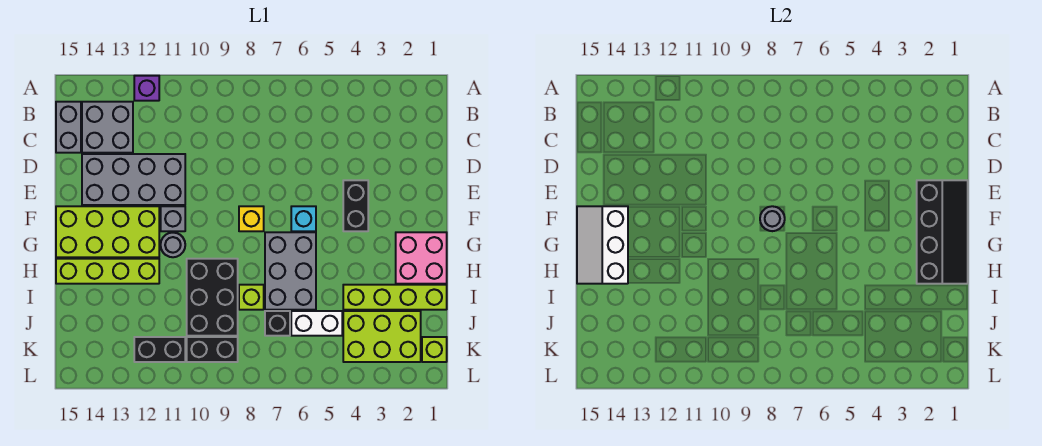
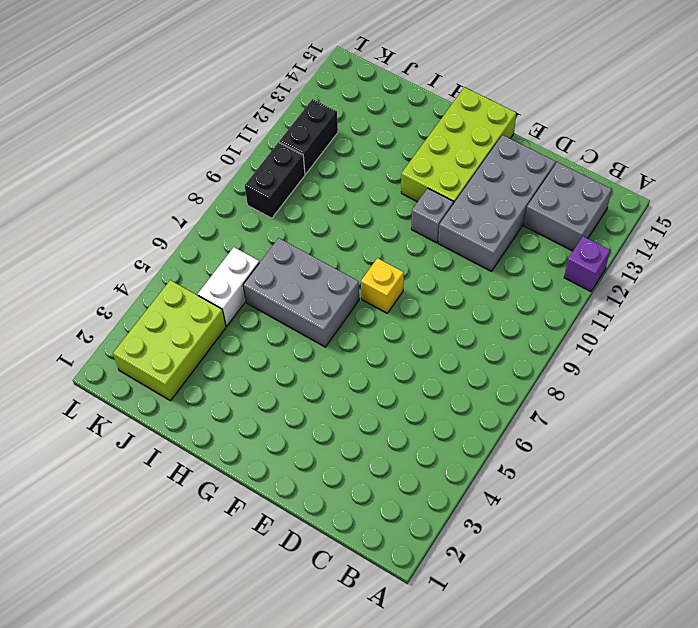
none -> grey 1x2 brick [56,102,81,153]
none -> black 1x2 brick [343,180,368,231]
none -> cyan 1x1 brick [291,206,316,231]

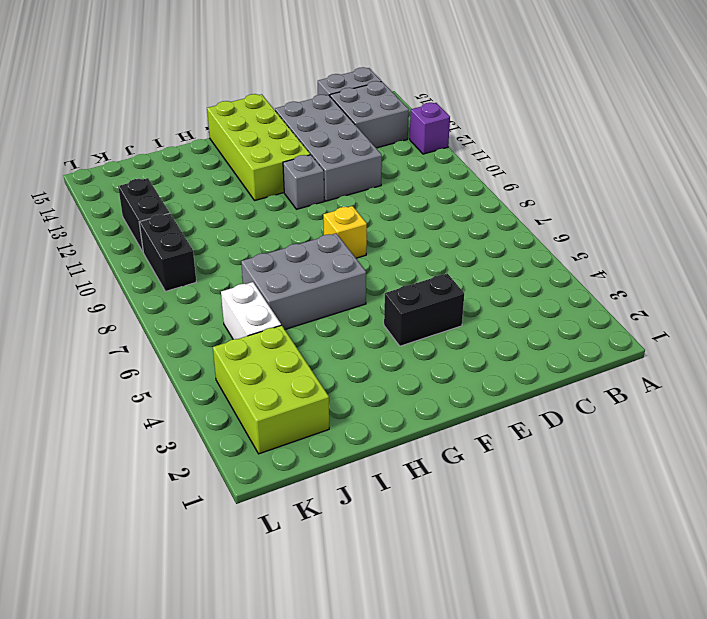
none -> cyan 1x1 brick [291,206,316,231]
none -> pink 2x2 brick [396,232,447,284]
none -> grey 1x1 round brick [161,233,185,257]

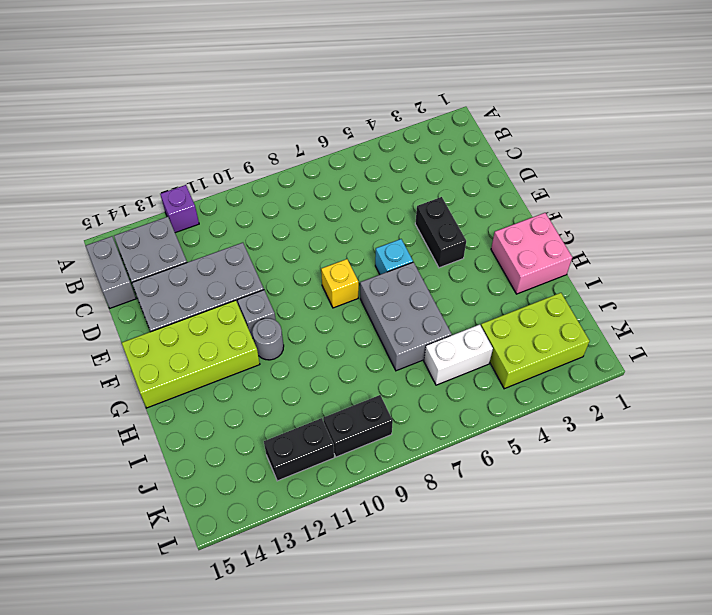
none -> black 2x3 brick [187,259,238,336]
none -> lime 1x4 brick [56,259,159,284]
none -> lime 1x4 brick [343,285,447,310]

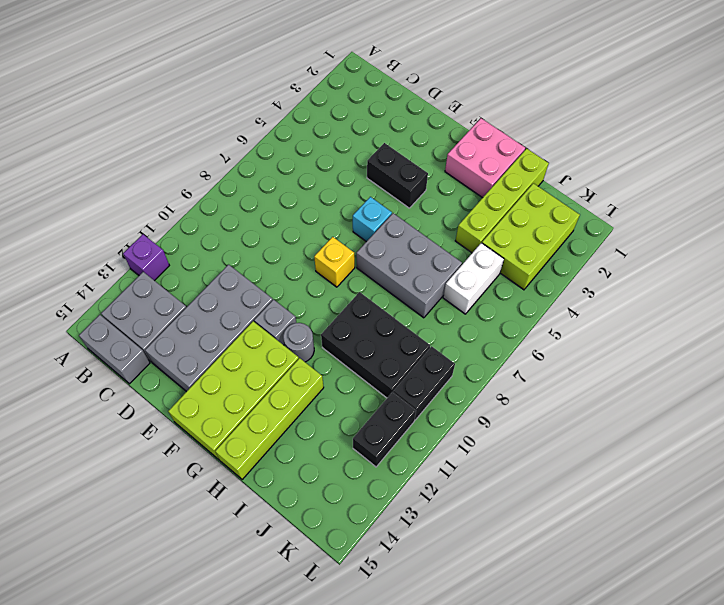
none -> lime 1x1 brick [239,285,264,310]
none -> black 1x1 brick [265,311,290,336]
none -> lime 1x1 brick [422,337,447,362]

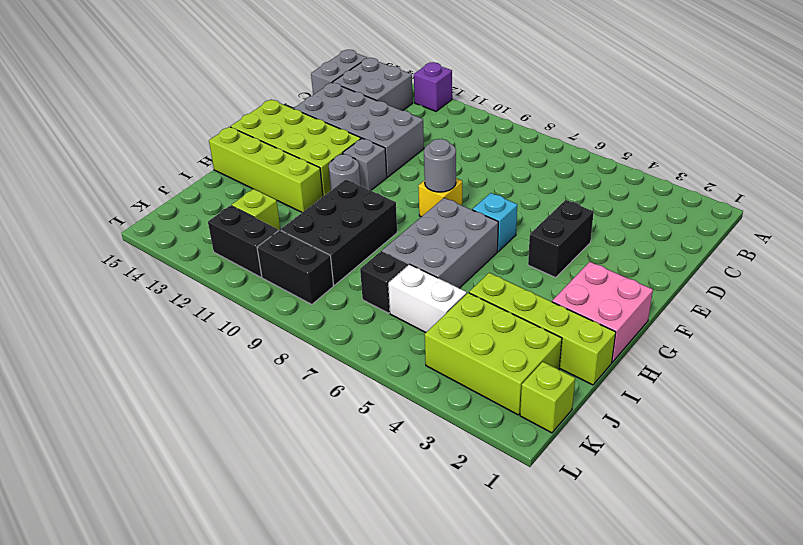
lime 1x1 brick [232,189,281,230] -> lime 1x1 brick moved to [239,285,264,310]
none -> black 2x4 slope [917,180,968,284]
none -> white 2x3 slope [577,206,628,284]

